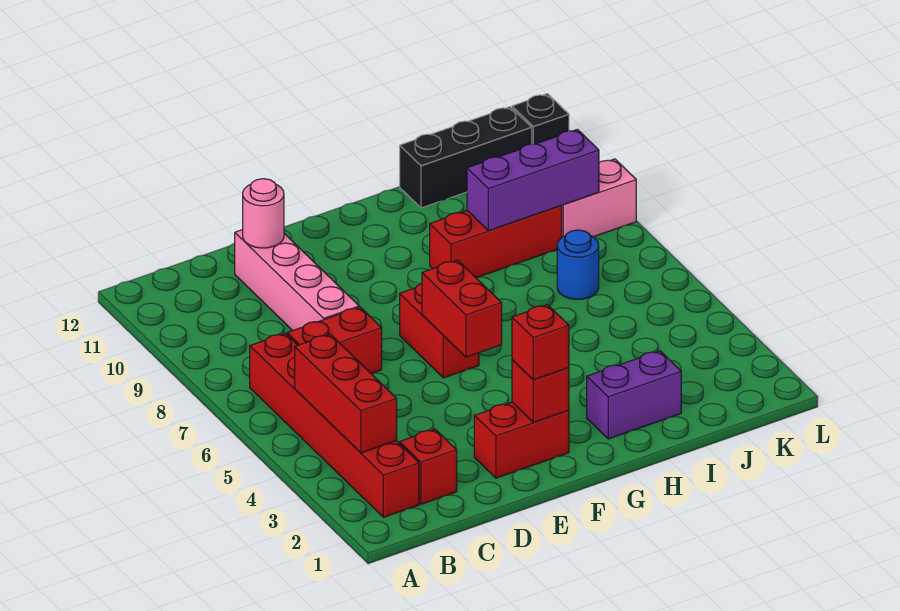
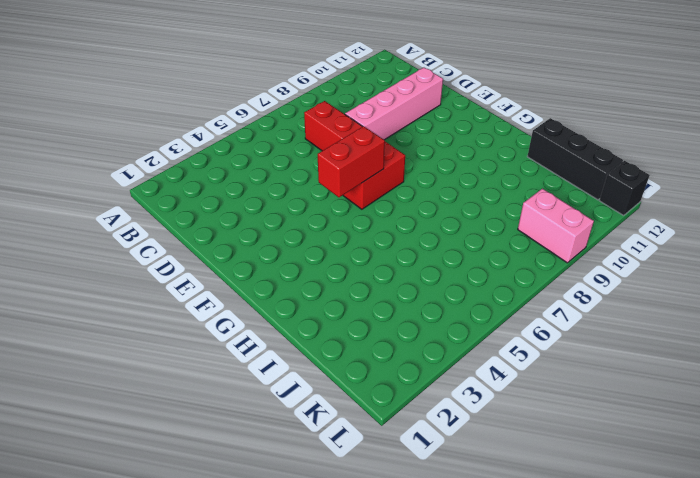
none -> red 1x6 brick [250,333,419,517]
none -> red 1x1 brick [400,429,457,504]
none -> red 1x2 brick [474,402,569,478]

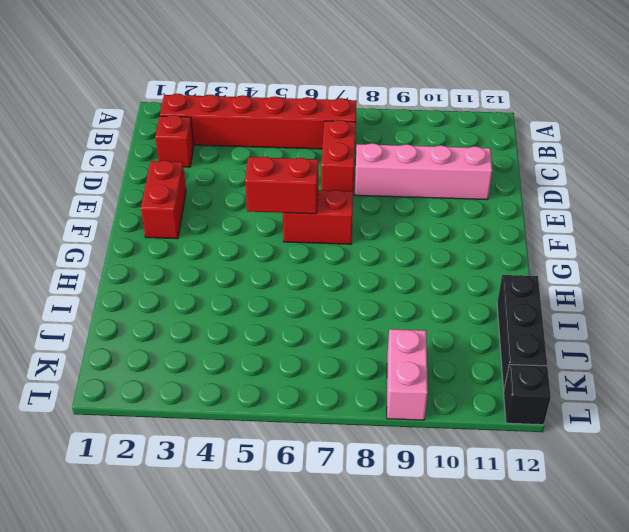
none -> purple 1x2 brick [587,351,681,439]
none -> red 1x3 brick [430,206,562,278]
none -> blue 1x1 round brick [557,230,599,299]

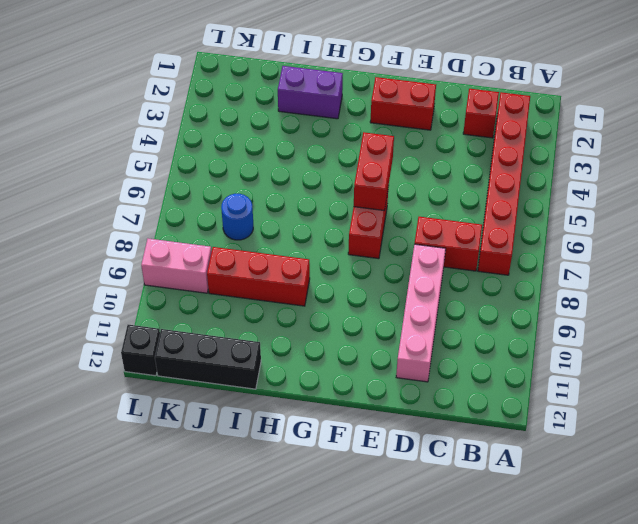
none -> red 1x3 brick [295,334,397,453]
none -> pink 1x1 round brick [243,179,284,248]
none -> red 1x1 brick [512,360,569,422]

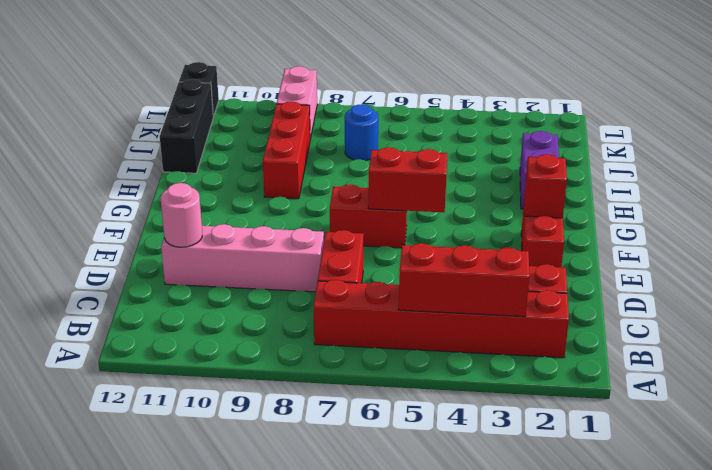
none -> purple 1x3 brick [467,129,599,231]
none -> red 1x1 brick [512,305,569,380]

